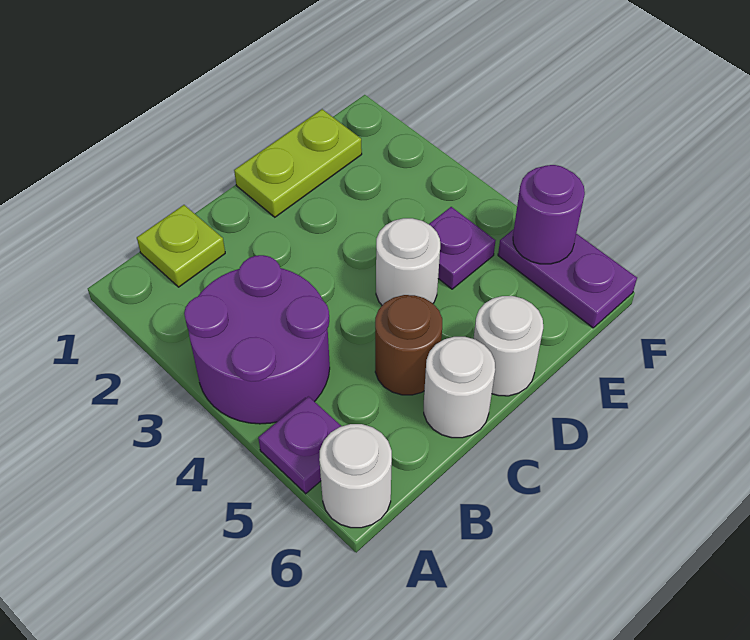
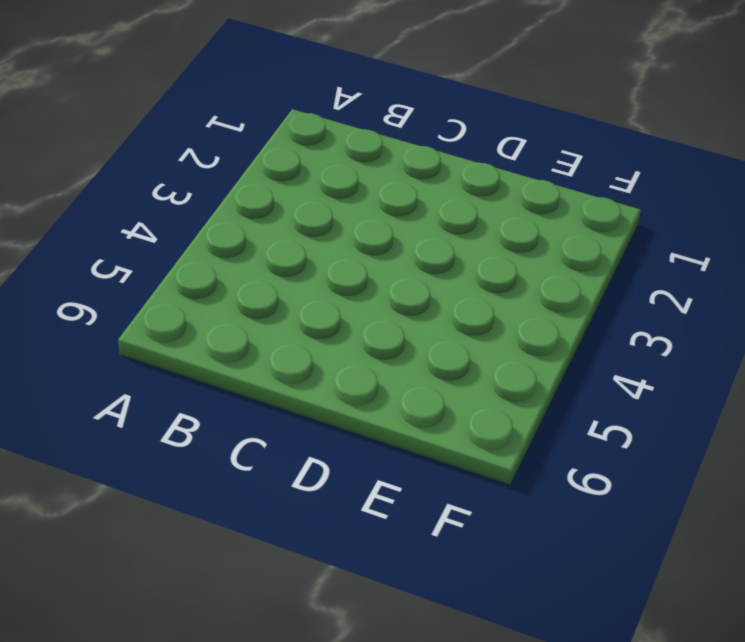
none -> purple 2x2 round brick [184,255,330,424]
none -> purple 1x1 plate [258,397,341,494]
none -> white 1x1 round brick [319,424,392,528]

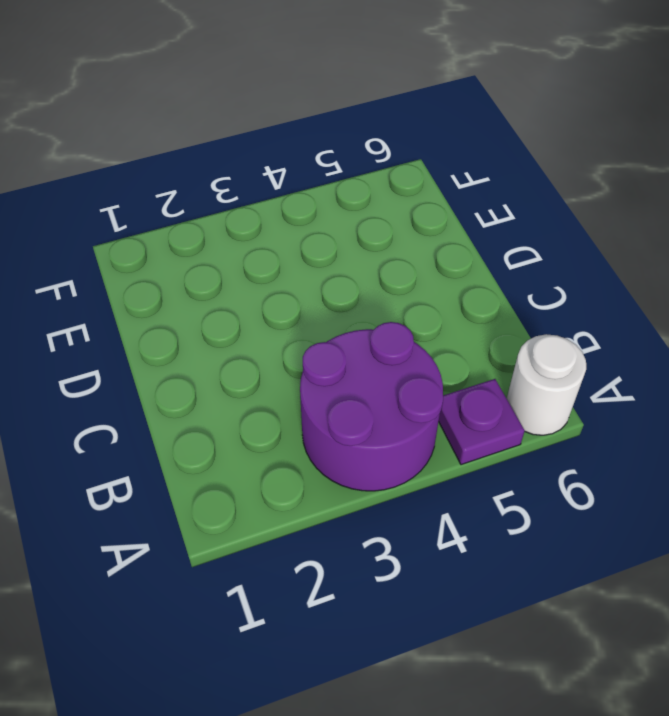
none -> lime 1x1 plate [137,205,225,287]
none -> brown 1x1 round brick [375,295,442,395]
none -> white 1x1 round brick [424,337,495,438]

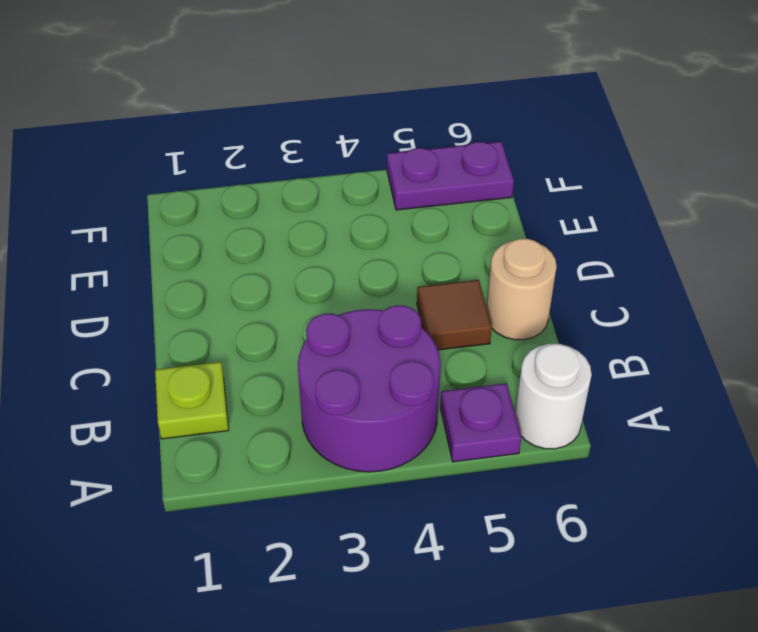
brown 1x1 tile [417,280,492,350] -> brown 1x1 round brick [375,295,442,395]
tan 1x1 round brick [487,239,556,340] -> white 1x1 round brick [424,337,495,438]
none -> lime 1x2 plate [234,109,362,217]
none -> white 1x1 round brick [376,218,440,305]
none -> white 1x1 round brick [474,296,543,396]

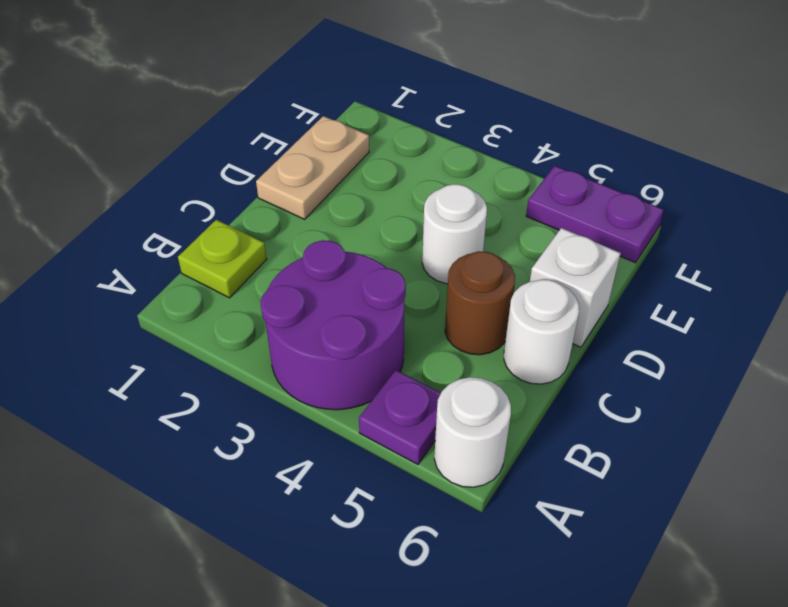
tan 1x2 plate [256,116,369,219] -> lime 1x2 plate [234,109,362,217]
white 1x1 brick [530,228,621,347] -> white 1x1 round brick [474,296,543,396]
none -> purple 1x1 plate [429,207,496,289]
none -> purple 1x1 round brick [513,165,585,264]

